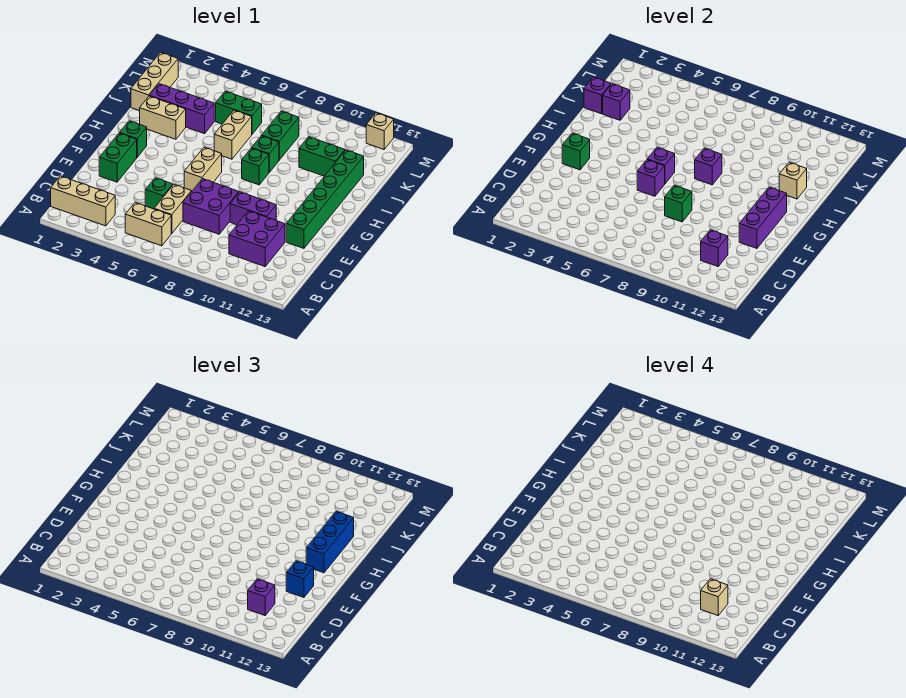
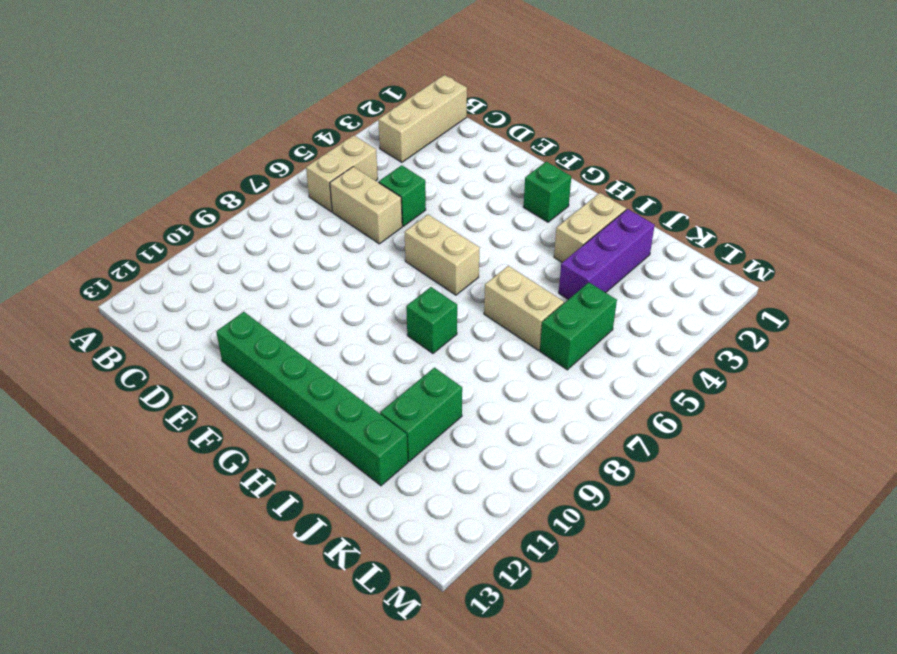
none -> purple 2x2 brick [229,211,285,266]
none -> purple 2x2 brick [183,179,239,234]
none -> green 1x2 brick [99,133,137,182]
none -> purple 1x2 brick [230,192,276,225]

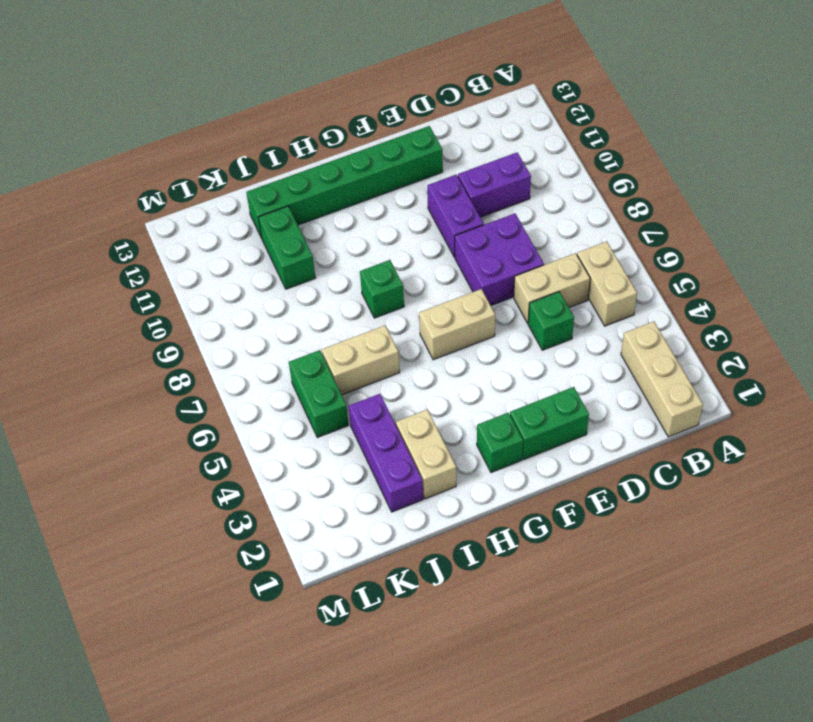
purple 1x2 brick [458,153,531,217] -> purple 2x2 brick [229,211,285,266]
none -> green 1x1 brick [252,136,279,172]
none -> tan 1x3 brick [131,52,178,111]
none -> green 1x2 brick [262,111,299,160]
none -> tan 1x1 brick [366,113,394,149]

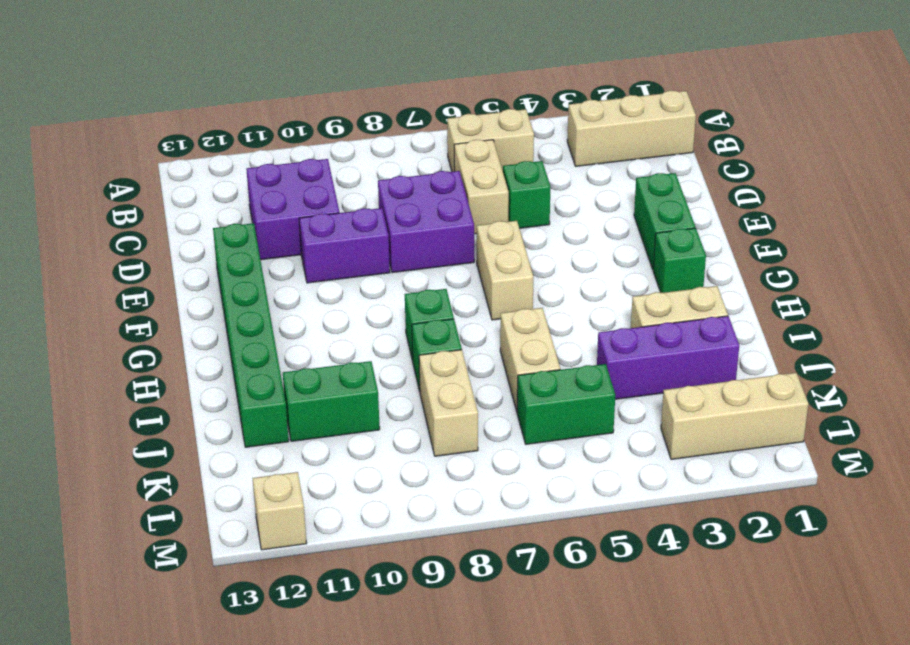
tan 1x2 brick [419,350,478,456] -> green 1x2 brick [262,111,299,160]
tan 1x3 brick [661,373,808,459] -> tan 1x3 brick turned to [131,52,178,111]
none -> purple 1x1 brick [701,230,728,266]
none -> green 1x1 brick [665,185,692,222]
none -> purple 1x3 brick [739,187,787,248]
none -> green 1x1 brick [562,133,590,170]

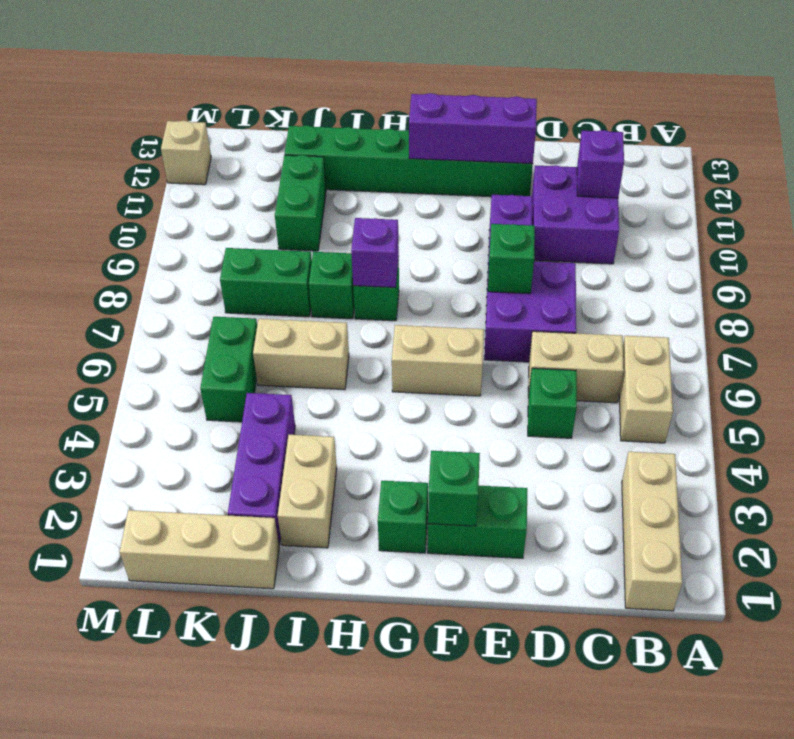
none -> purple 1x1 brick [637,160,665,196]
none -> purple 1x1 brick [647,147,675,184]
none -> tan 1x1 brick [779,162,807,199]
none -> purple 1x1 brick [584,77,611,114]

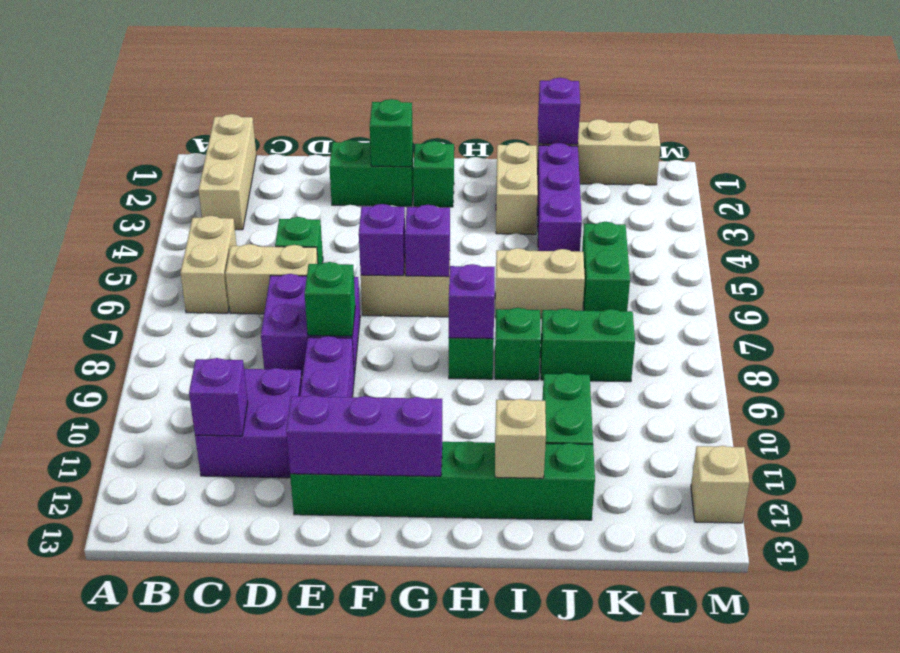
none -> purple 1x1 brick [603,84,630,120]
none -> purple 1x1 brick [248,579,275,615]
none -> blue 1x1 brick [286,561,314,597]
none -> blue 1x3 brick [306,511,354,573]

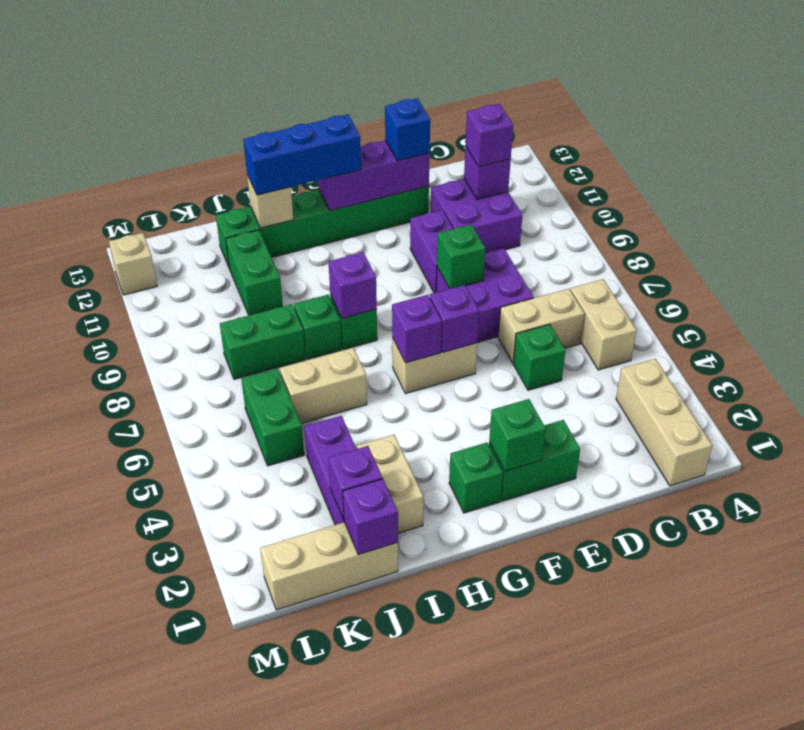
none -> tan 1x1 brick [701,579,728,615]

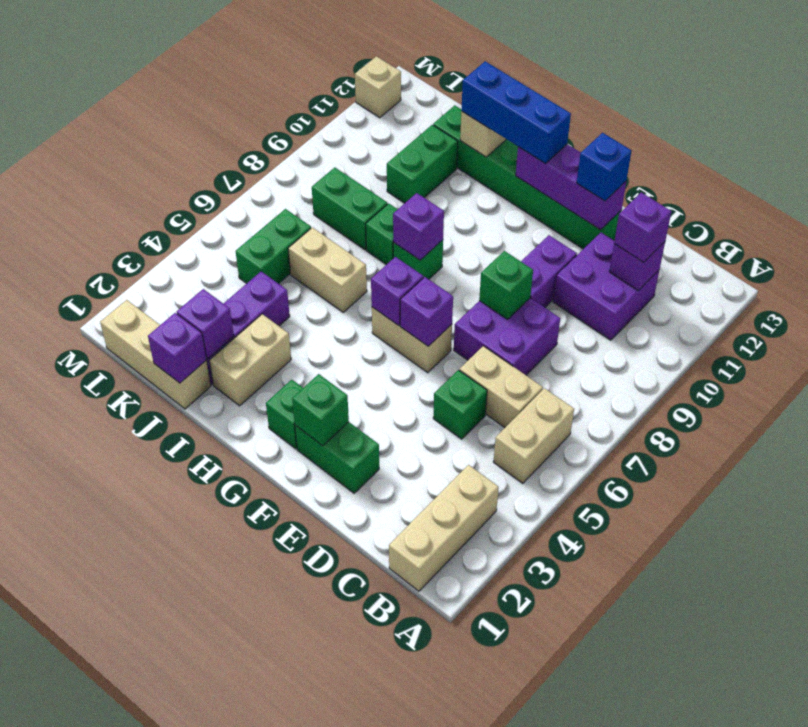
none -> tan 1x1 brick [701,579,728,615]

